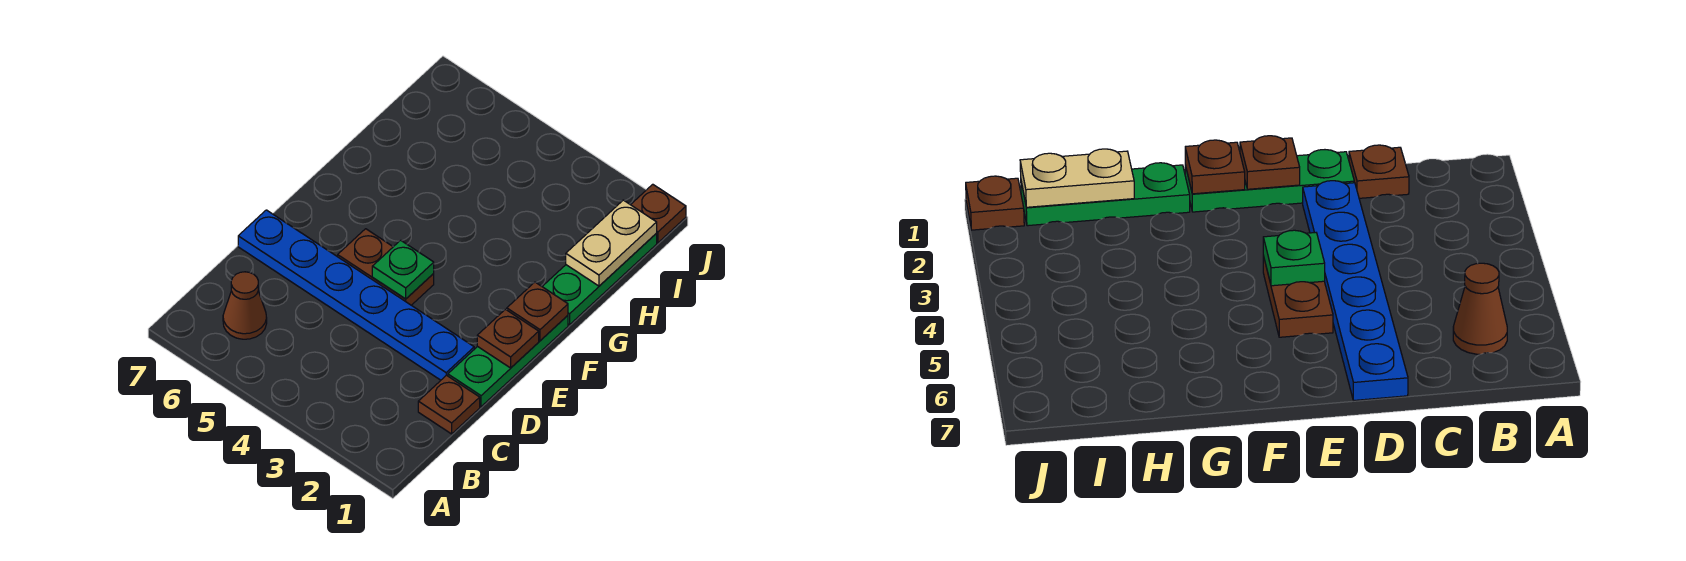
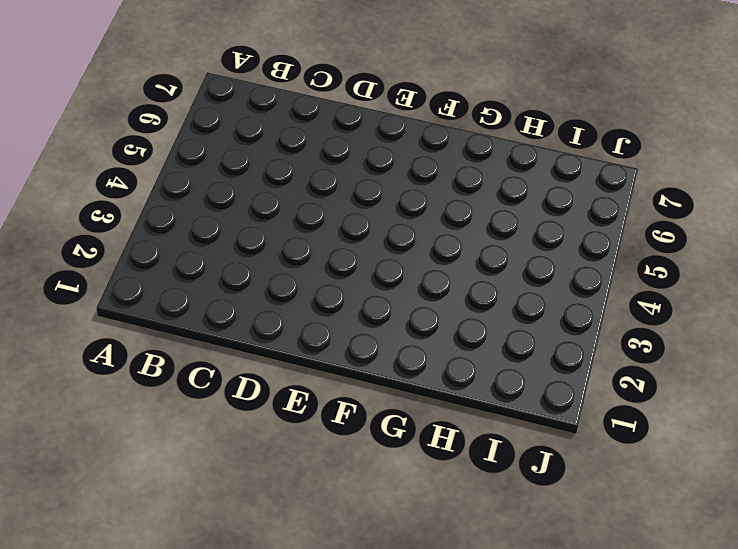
none -> brown 1x1 cone [223,272,267,339]
none -> brown 1x1 plate [418,375,480,434]

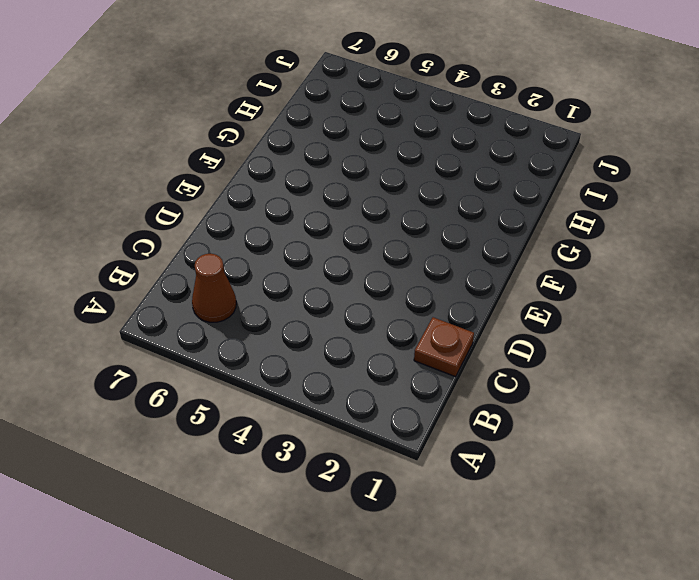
none -> green 1x3 plate [448,315,568,407]
none -> blue 1x6 plate [238,210,474,380]

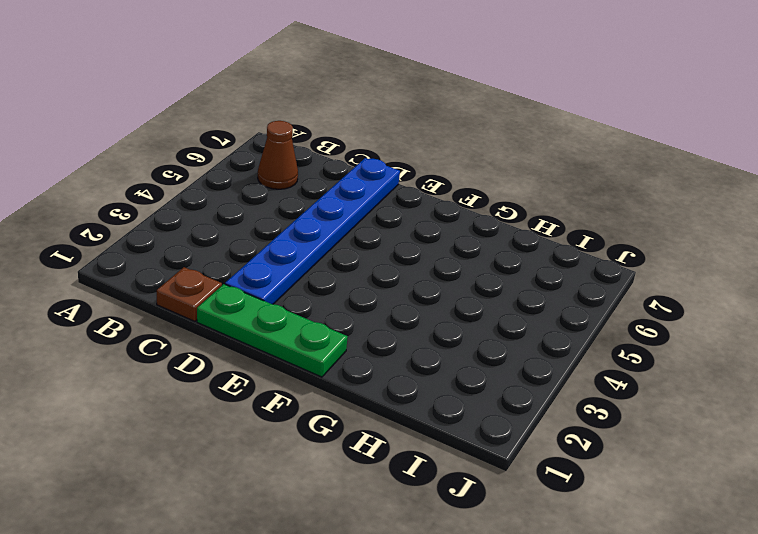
none -> brown 1x2 plate [338,229,434,305]
none -> green 1x3 plate [542,234,657,325]

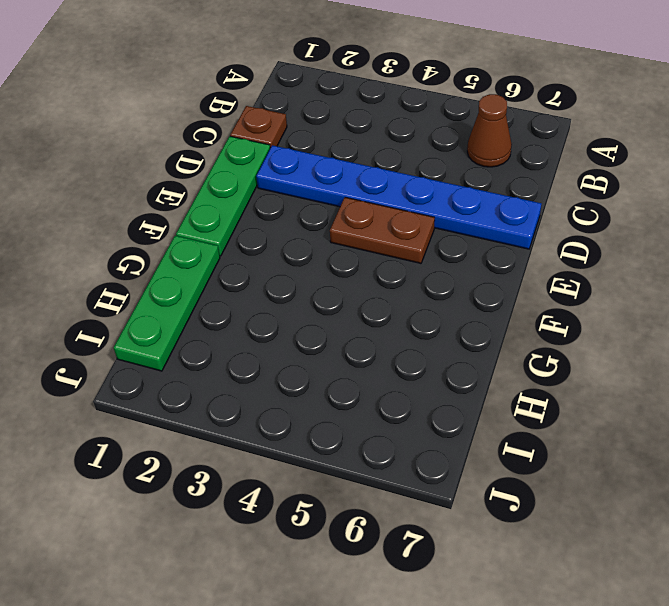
none -> brown 1x1 plate [631,184,686,243]
none -> brown 1x1 plate [477,309,539,368]

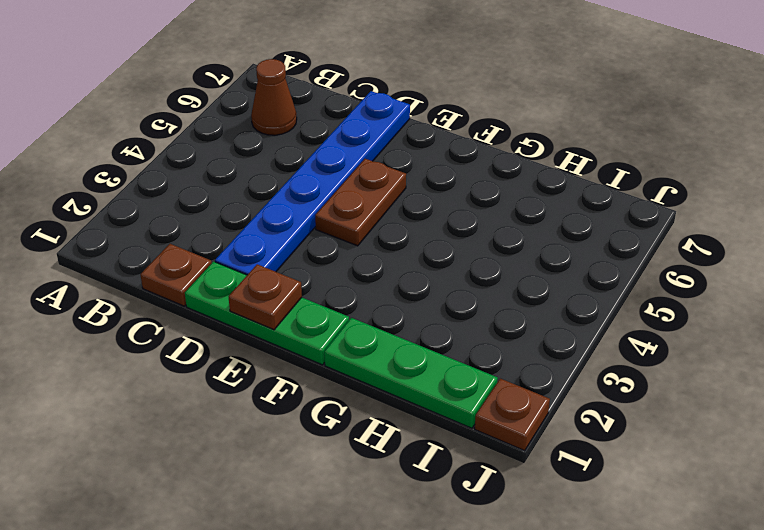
none -> green 1x1 plate [372,240,434,299]
none -> brown 1x1 plate [507,282,568,341]

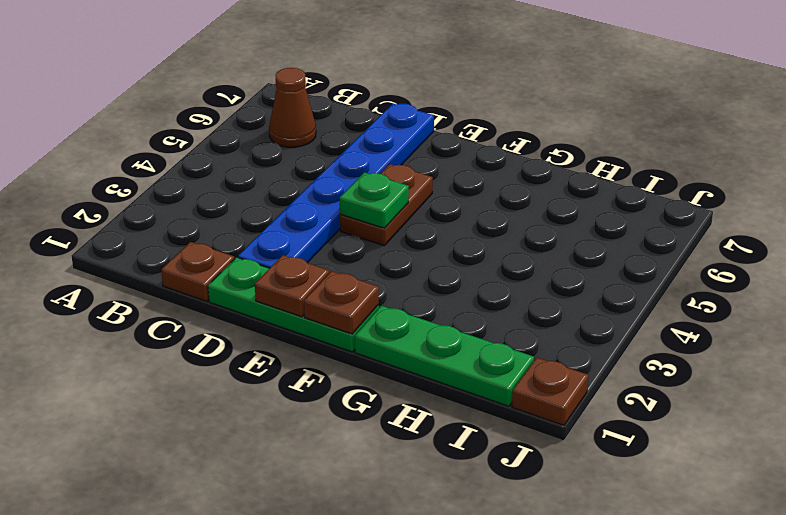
none -> tan 1x2 plate [566,200,657,286]

